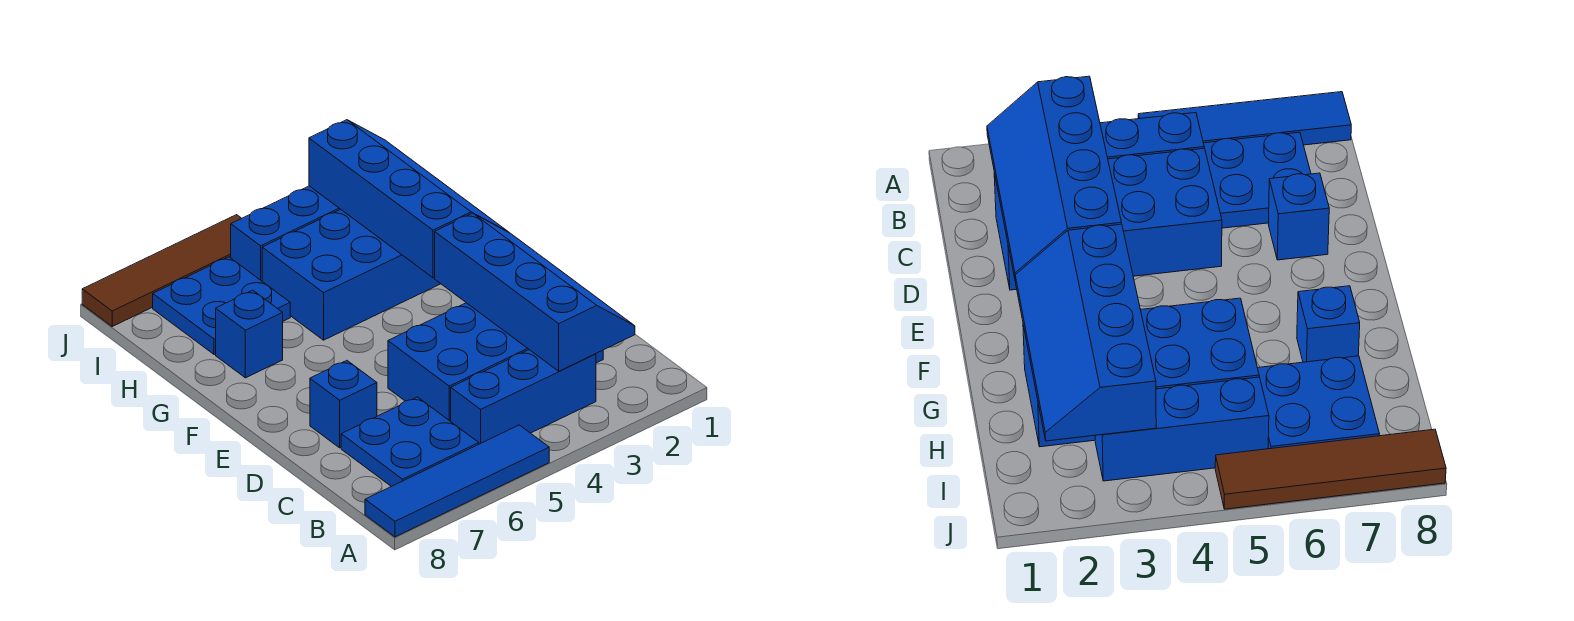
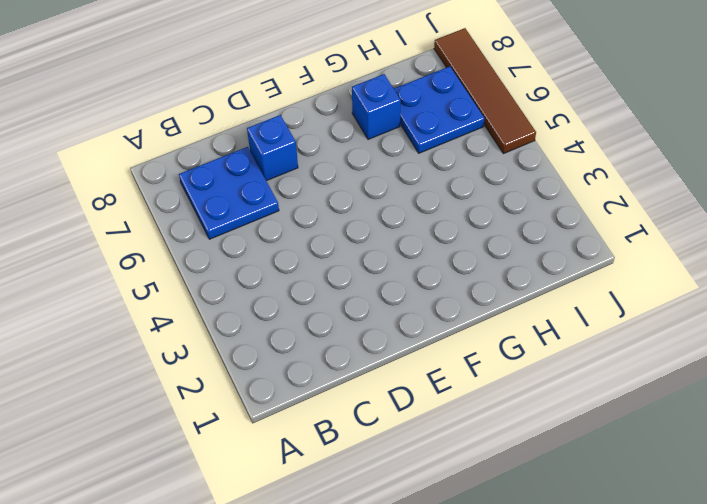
none -> blue 1x4 tile [365,425,549,537]
none -> blue 1x3 brick [451,350,596,444]
none -> blue 2x4 brick [388,303,603,421]

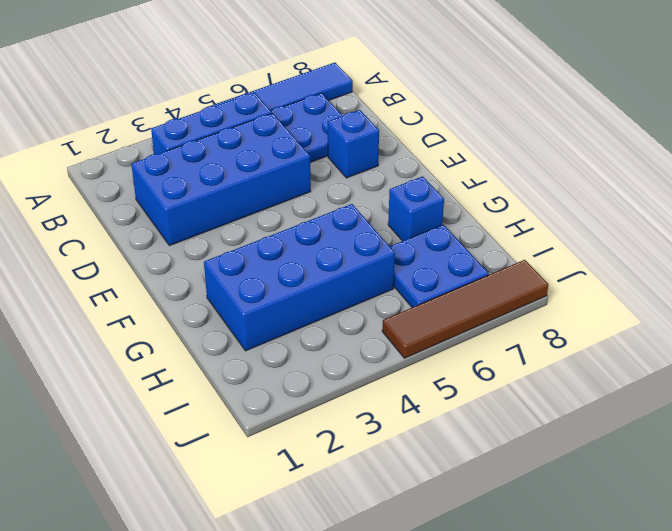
none -> blue 1x3 brick [231,186,340,281]
none -> blue 2x4 slope [435,213,635,371]
none -> blue 2x4 slope [309,120,508,278]

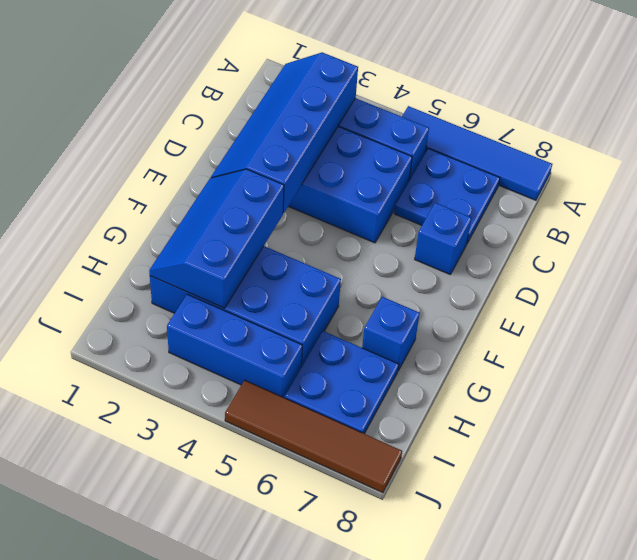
blue 2x3 slope [149,169,284,308] -> blue 2x4 slope [309,120,508,278]

